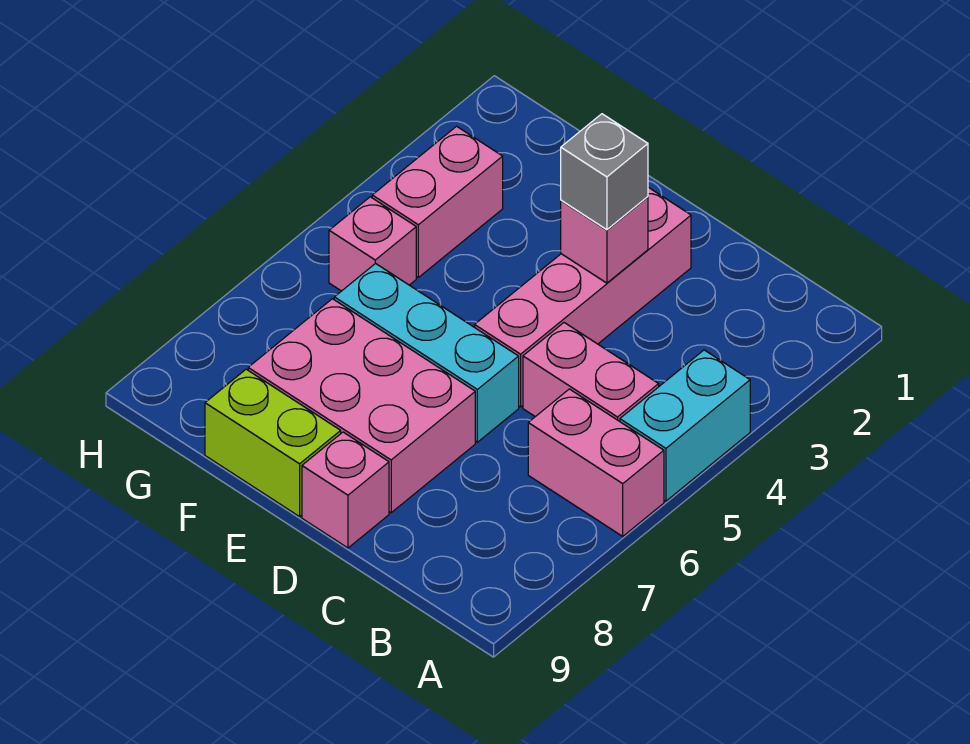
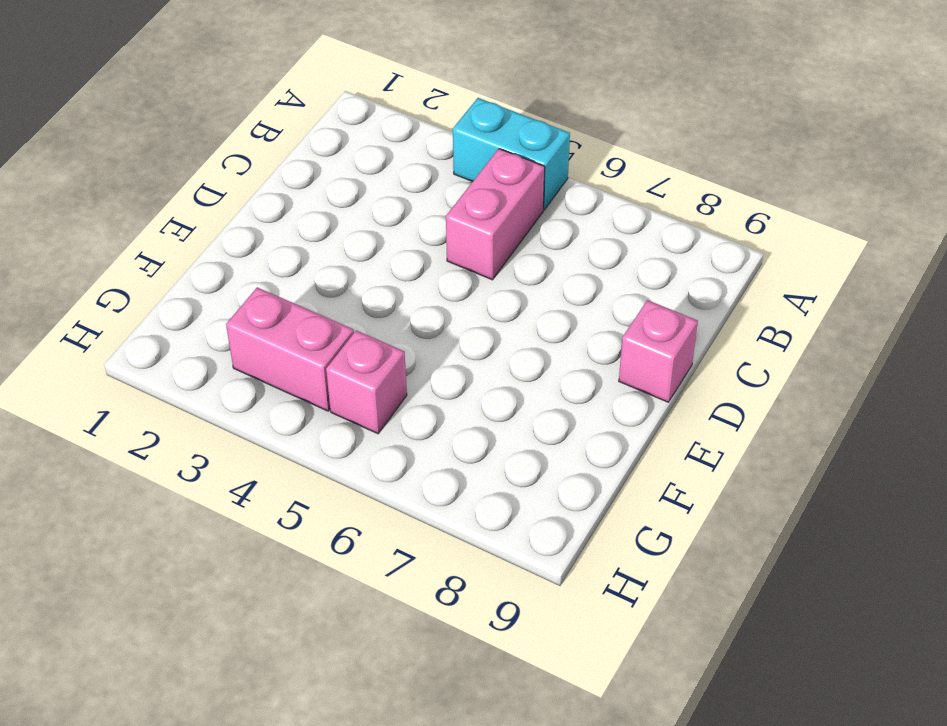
none -> pink 1x2 brick [528,389,664,536]
none -> pink 1x4 brick [475,187,691,407]
none -> cyan 1x3 brick [334,263,519,442]

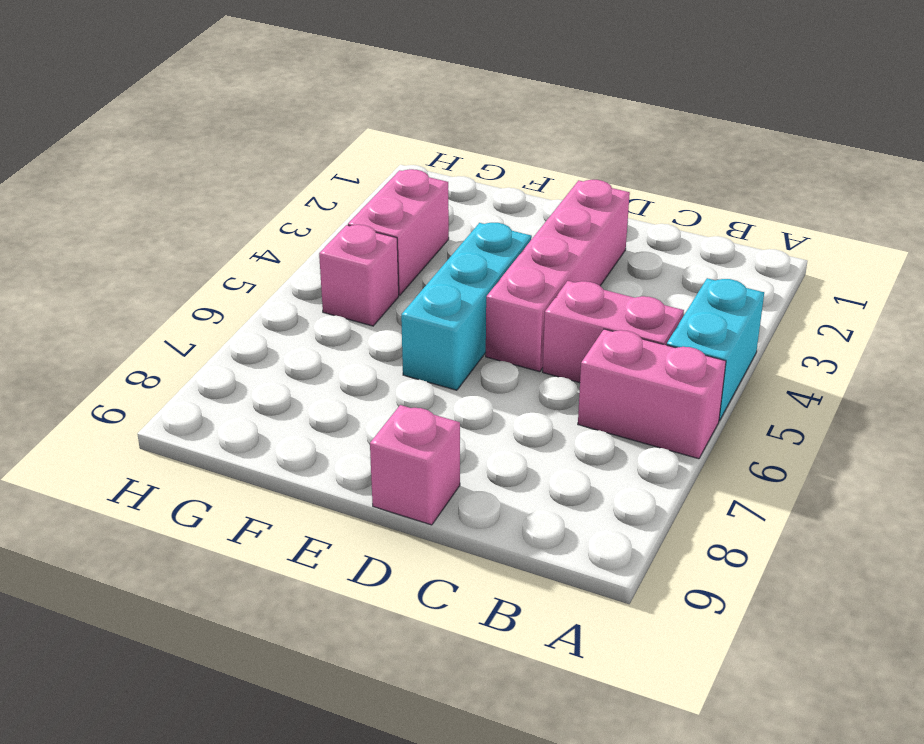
cyan 1x3 brick [401,223,532,390] -> cyan 1x3 brick turned to [334,263,519,442]
none -> pink 2x3 brick [248,299,475,513]
none -> lime 1x2 brick [205,369,341,517]
none -> pink 1x1 brick [561,197,648,283]

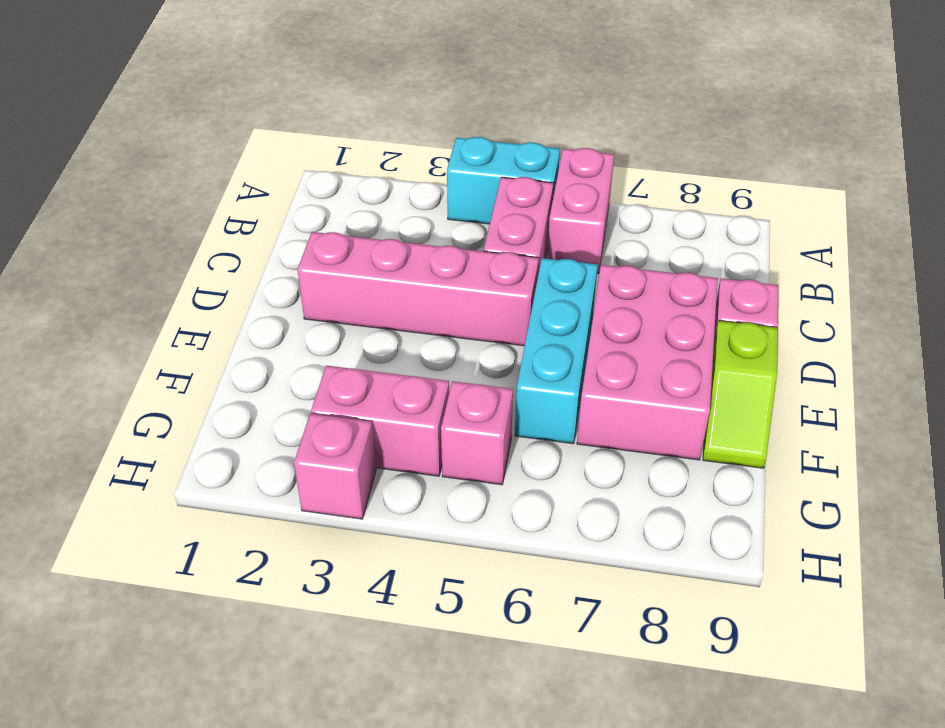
lime 1x2 slope [703,321,778,468] -> lime 1x2 brick [205,369,341,517]
pink 1x1 brick [294,414,376,519] -> pink 1x1 brick moved to [561,197,648,283]
none -> grey 1x1 brick [561,114,648,230]

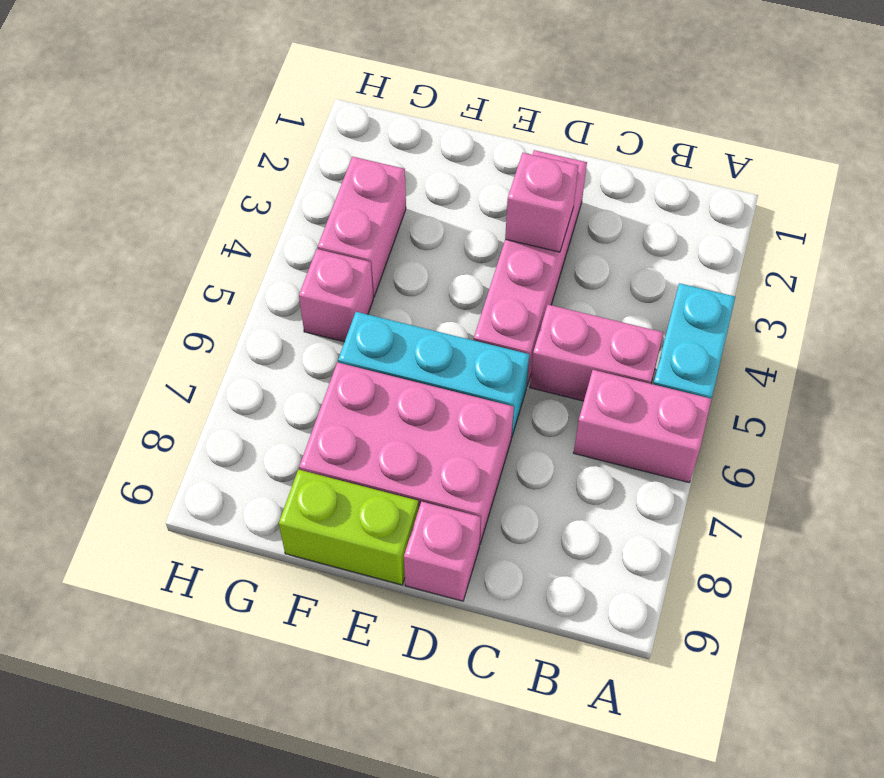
none -> grey 1x1 brick [561,114,648,230]

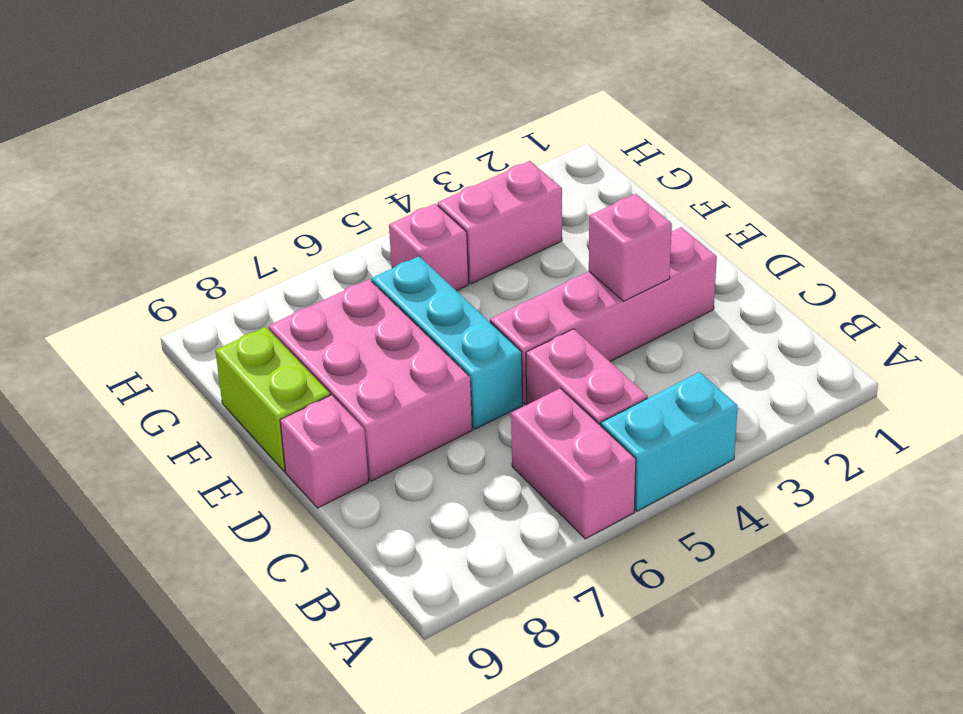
none -> grey 1x1 brick [561,114,648,230]

